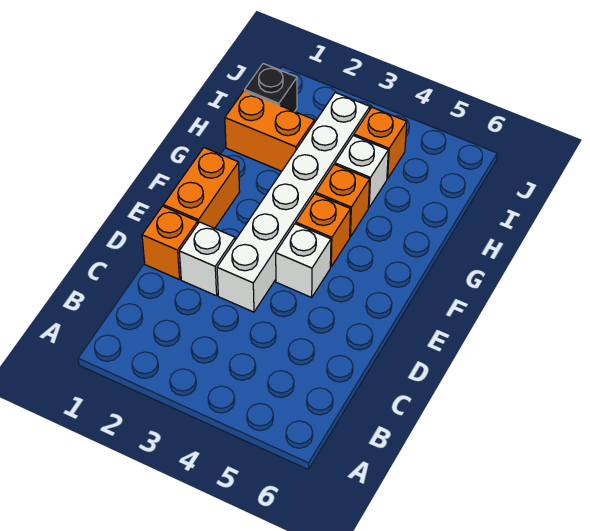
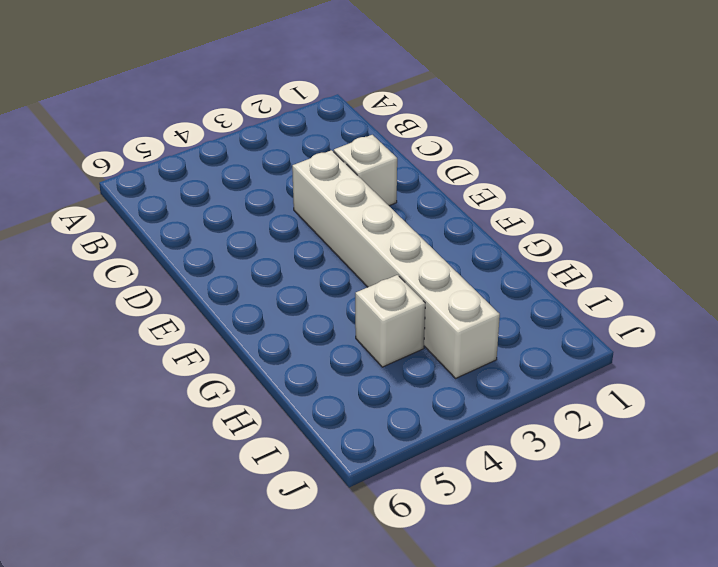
none -> orange 1x1 brick [142,206,198,280]
none -> orange 1x2 brick [163,148,240,228]

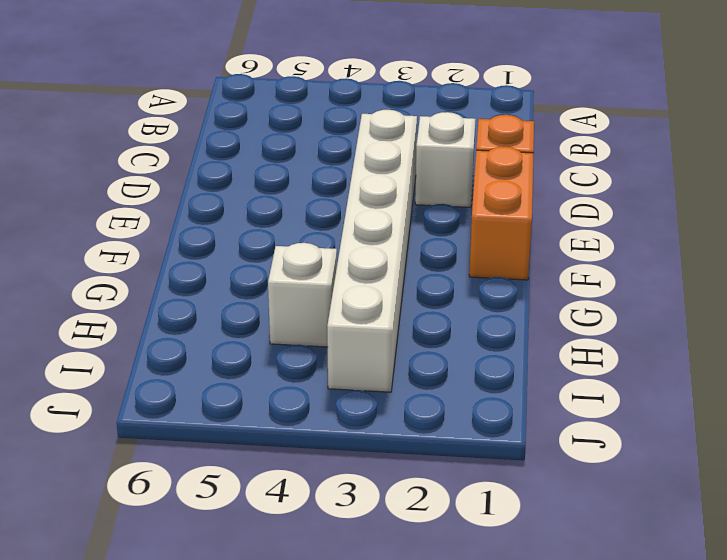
none -> white 1x1 brick [276,224,331,297]
none -> orange 1x1 brick [296,194,350,267]

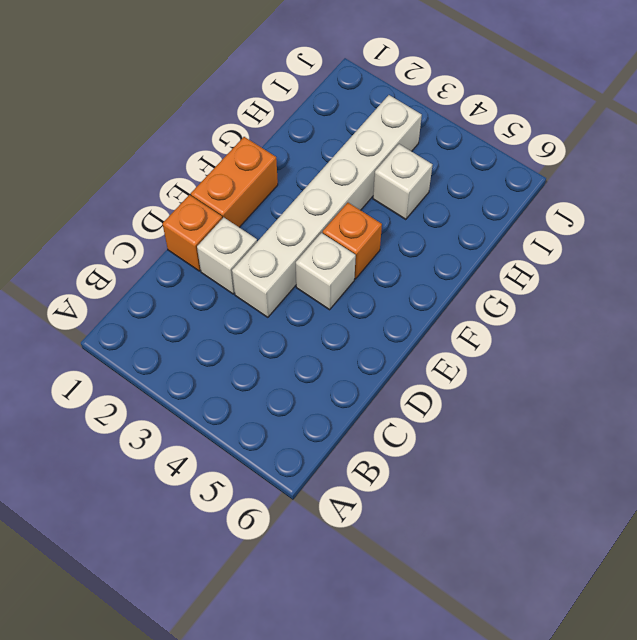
none -> orange 1x1 brick [316,164,370,237]
none -> orange 1x2 brick [225,91,314,171]

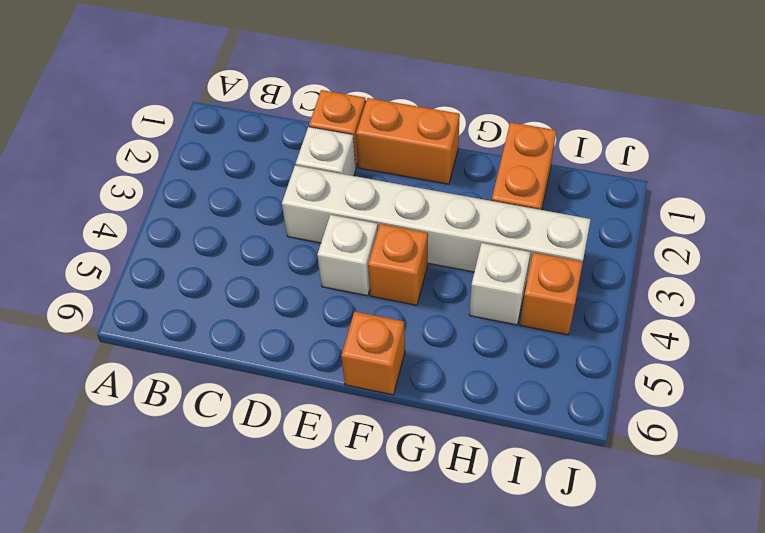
orange 1x1 brick [341,311,405,395] -> orange 1x1 brick moved to [316,164,370,237]
none -> black 1x1 brick [245,64,297,112]

